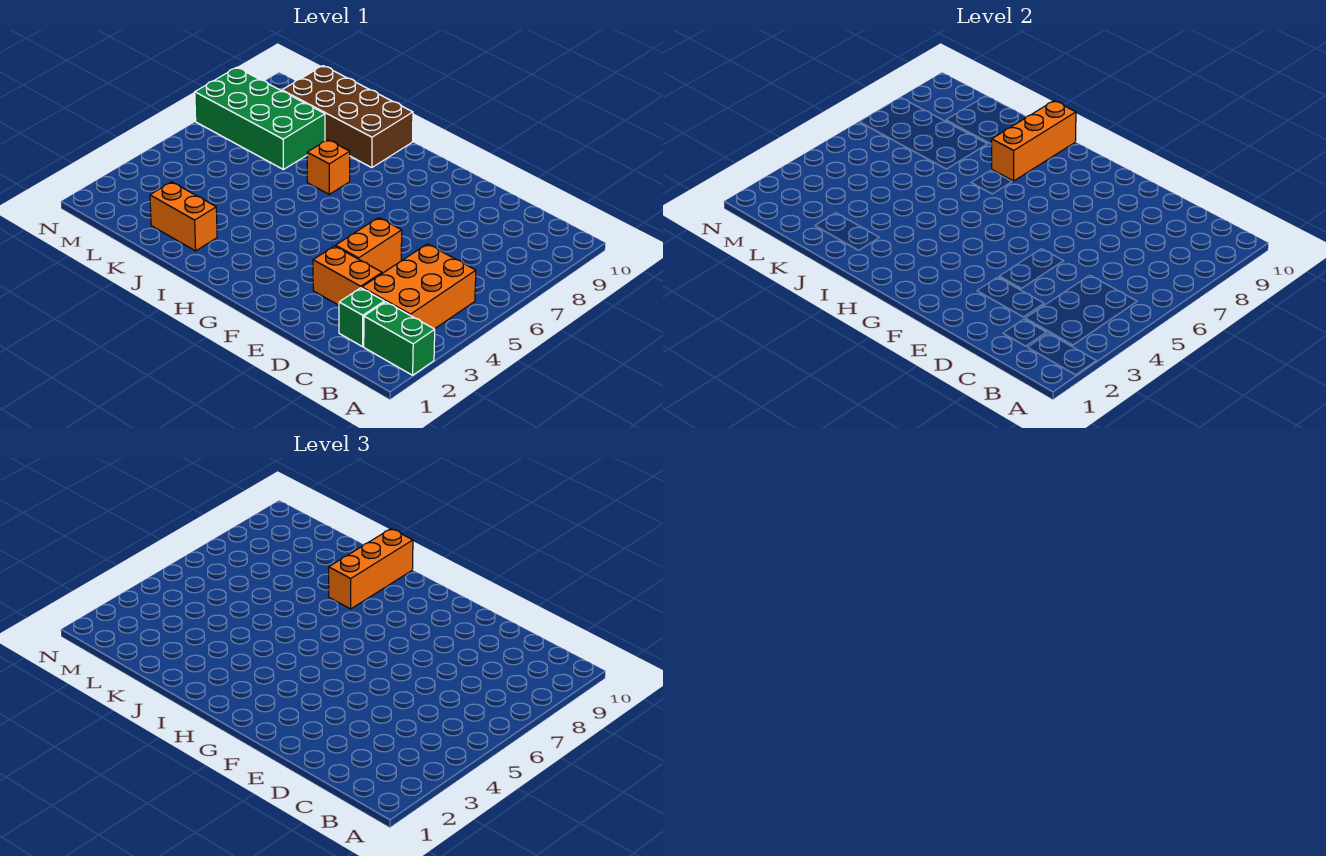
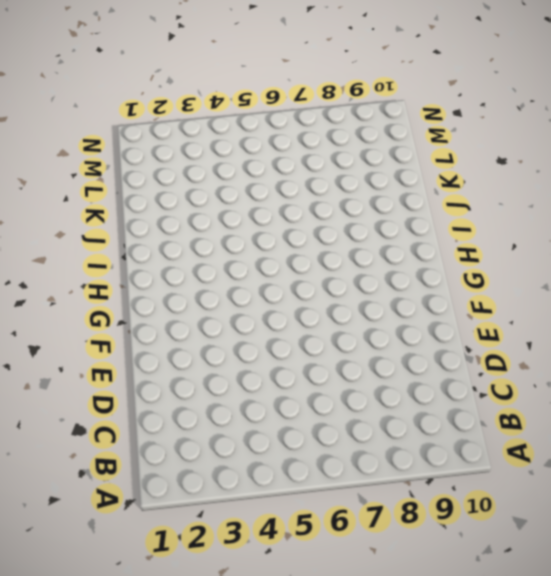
none -> green 1x2 brick [364,302,435,375]
none -> orange 2x3 brick [362,244,476,329]

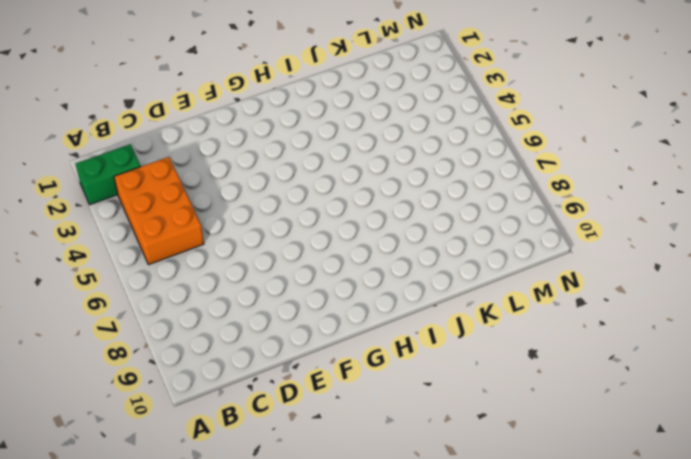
none -> green 1x1 brick [339,288,384,347]
none -> orange 1x2 brick [313,246,382,305]

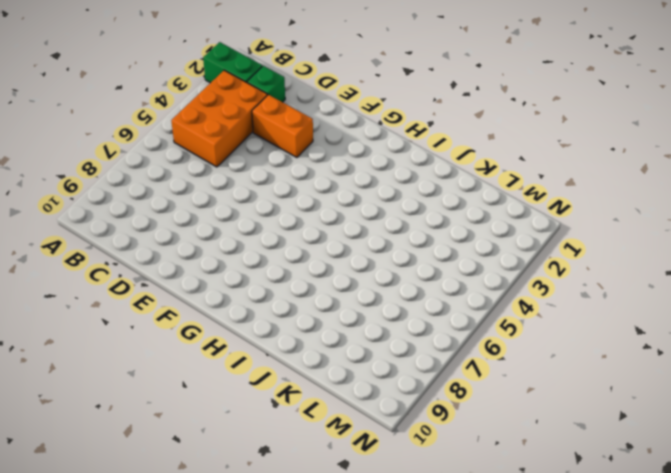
none -> orange 1x2 brick [336,218,402,273]
none -> orange 1x1 brick [307,140,350,194]

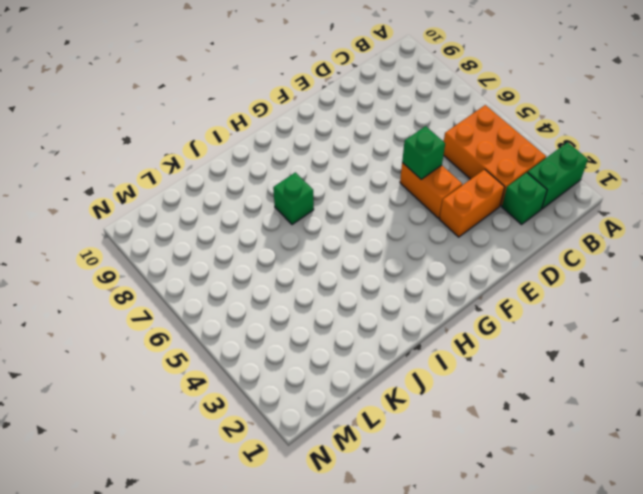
green 1x1 brick [402,126,445,179] -> none
green 1x1 brick [273,172,314,225] -> orange 1x1 brick [307,140,350,194]
none -> brown 2x4 brick [282,66,413,168]
none -> orange 1x2 brick [150,182,217,251]

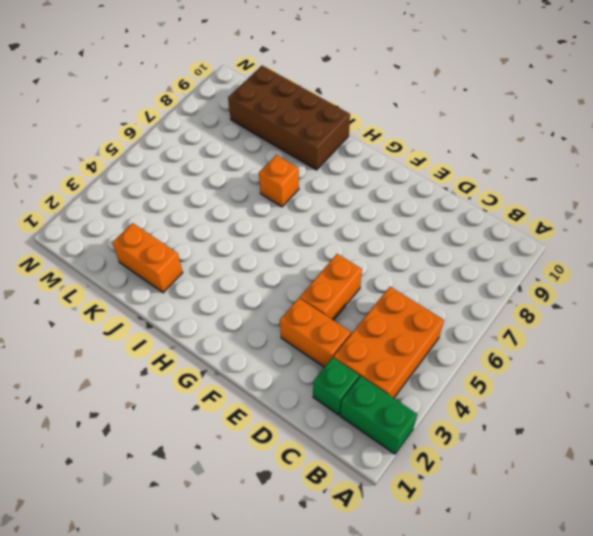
none -> green 2x4 brick [195,67,325,170]
none -> orange 1x3 brick [992,101,1076,181]

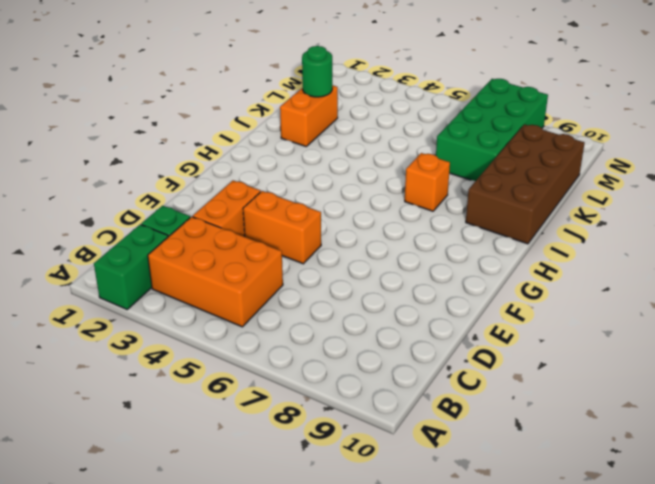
green 1x1 round brick [302,46,332,97] -> none
none -> orange 1x3 brick [992,101,1076,181]
none -> orange 1x3 brick [329,529,413,609]

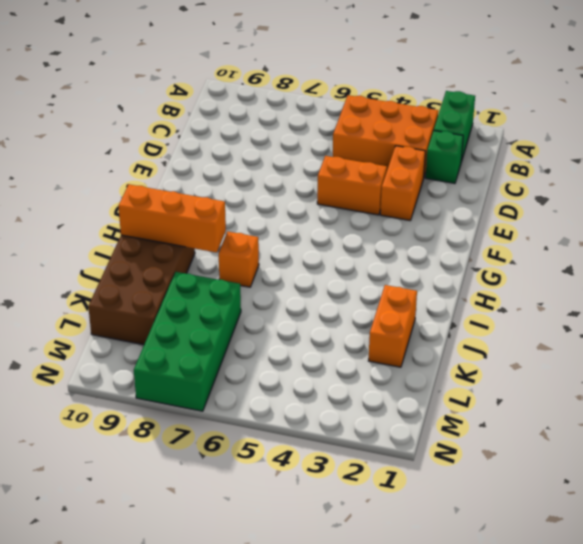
none -> orange 1x3 brick [329,529,413,609]

